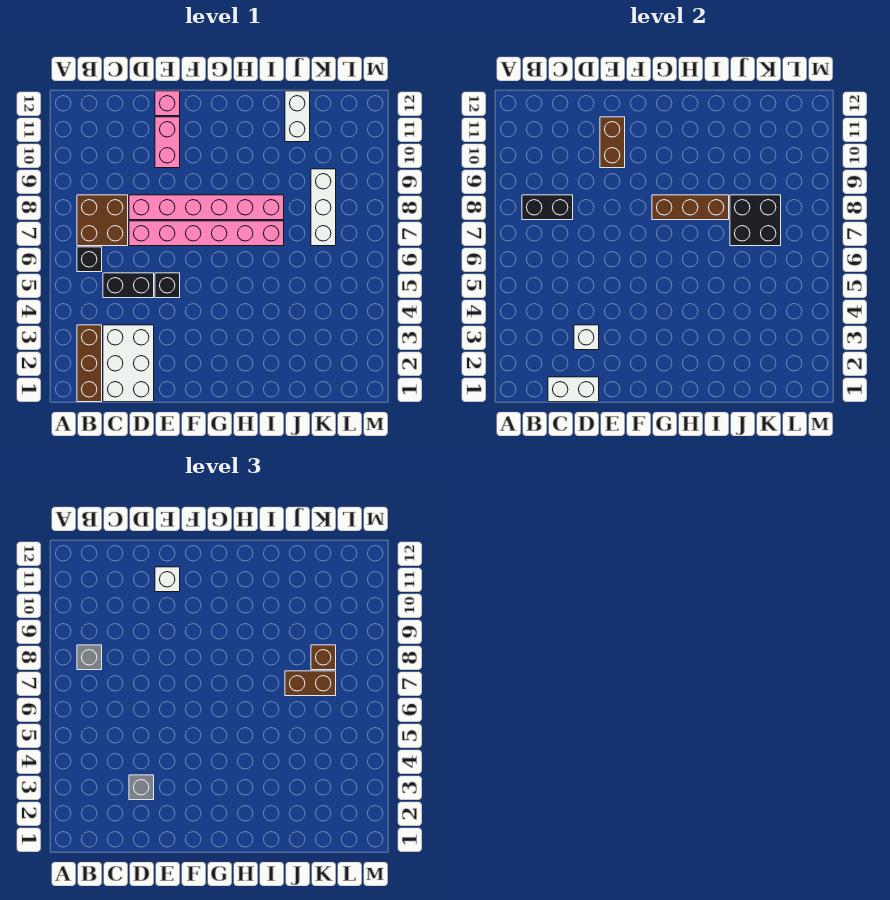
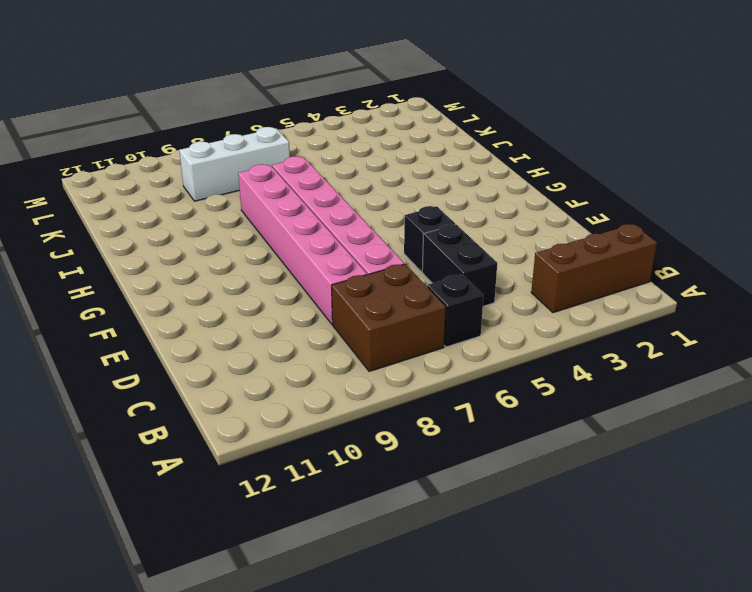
none -> white 2x3 brick [103,325,154,402]
none -> pink 1x2 brick [155,117,180,168]
none -> pink 1x1 brick [155,91,180,116]

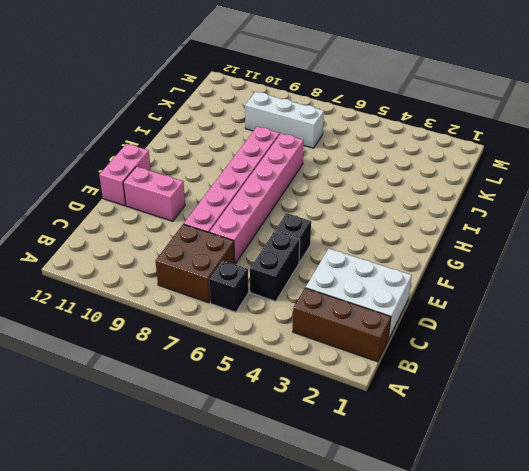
pink 1x2 brick [99,144,151,206] -> pink 1x1 brick [155,91,180,116]
none -> white 1x2 brick [285,91,310,142]
none -> black 1x2 brick [522,195,573,220]
none -> white 1x2 brick [548,377,599,402]

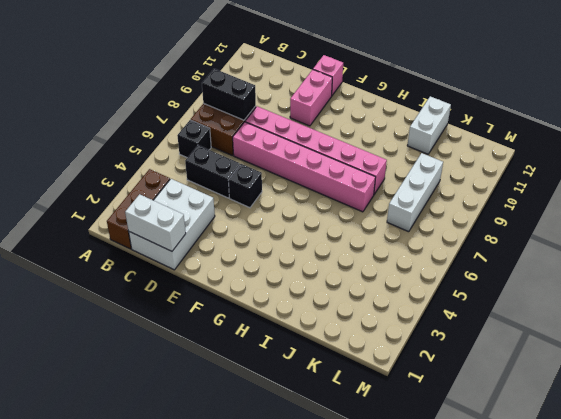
none -> white 1x1 brick [574,325,599,350]
none -> brown 1x2 brick [600,117,625,168]
none -> brown 1x3 brick [652,195,729,220]

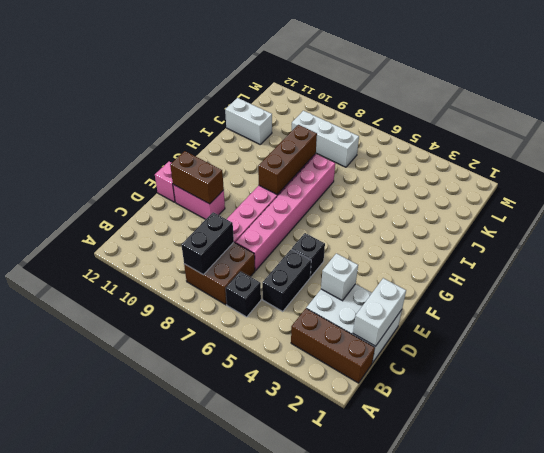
none -> black 2x2 brick [730,195,781,246]
none -> grey 1x1 brick [77,645,102,670]
none -> grey 1x1 brick [129,775,154,800]

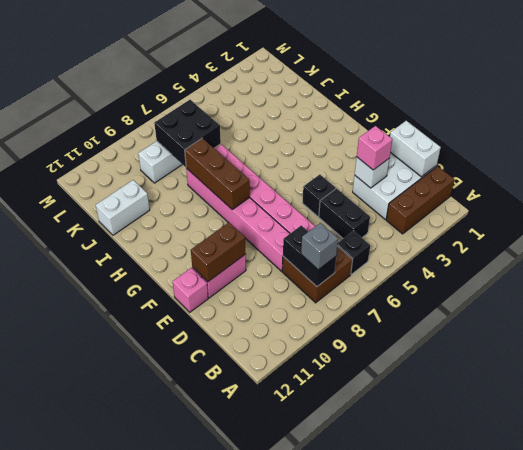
pink 1x1 brick [357,126,392,170] -> grey 1x1 brick [129,775,154,800]
none -> white 1x1 brick [155,567,180,592]
none -> brown 1x2 brick [285,671,336,696]
none -> brown 1x1 brick [311,645,336,670]

